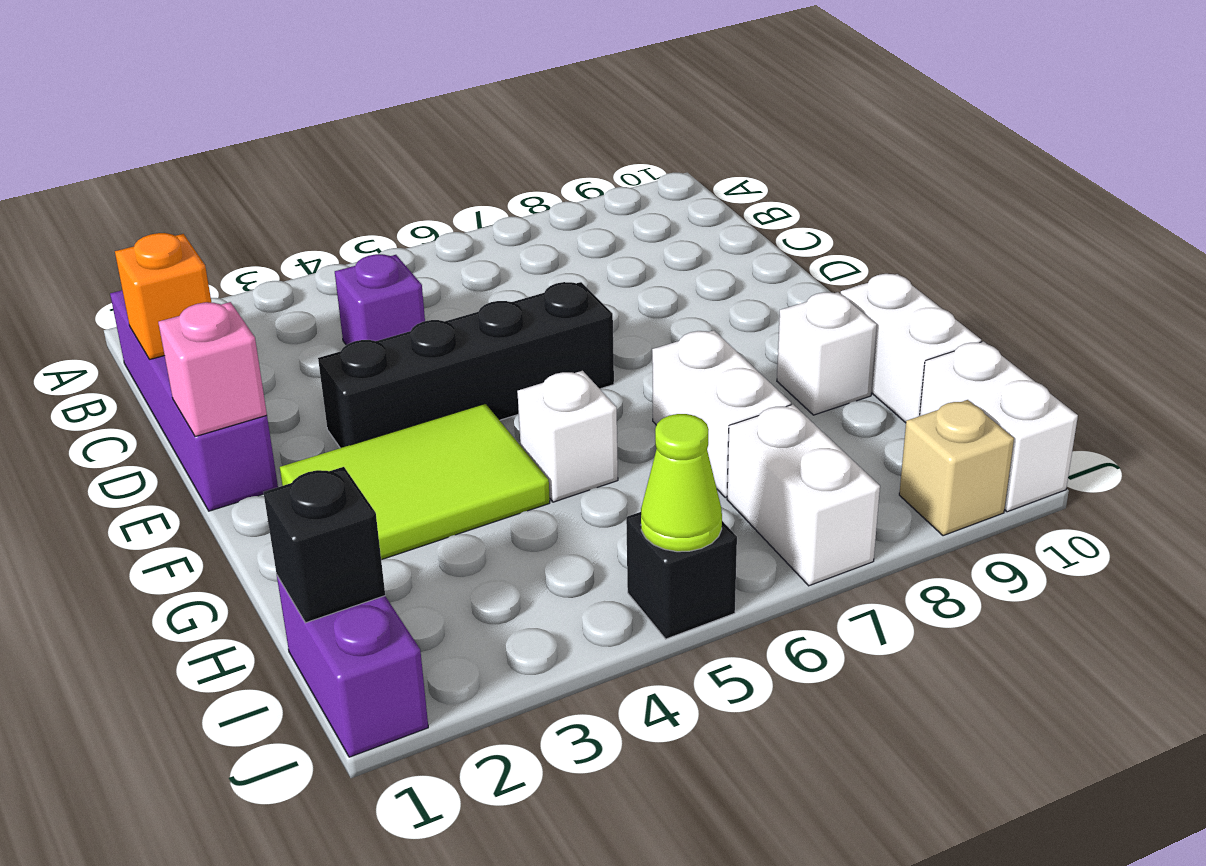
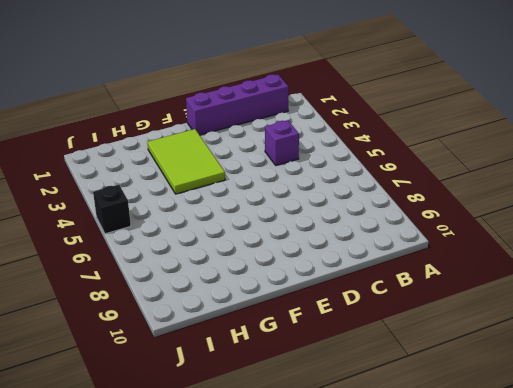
none -> black 1x4 brick [318,282,614,448]
none -> white 1x1 brick [517,371,618,502]
none -> white 1x2 brick [652,330,791,498]

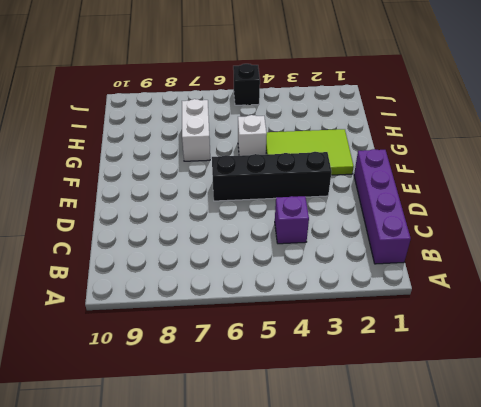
none -> white 1x1 brick [777,292,877,415]
none -> white 1x2 brick [841,274,981,423]
none -> purple 1x2 brick [277,576,428,757]

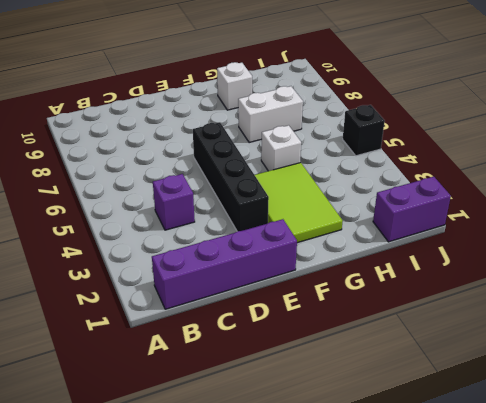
none -> white 1x2 brick [841,274,981,423]
none -> white 1x2 brick [727,404,880,586]
none -> white 1x2 brick [920,342,1078,512]

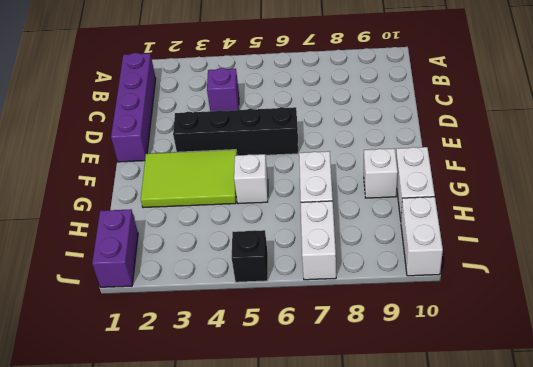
none -> tan 1x1 brick [899,400,1014,536]
none -> orange 1x1 brick [115,233,212,360]
none -> pink 1x1 brick [158,302,267,437]

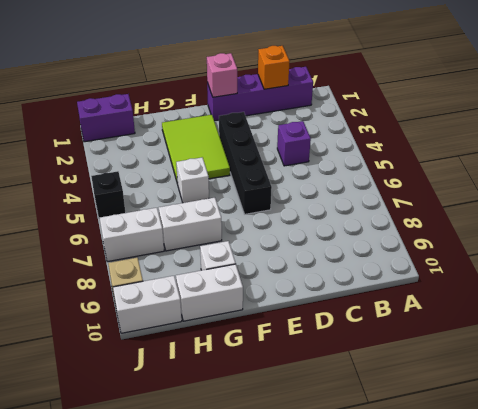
none -> black 1x1 brick [263,467,385,623]
none -> lime 1x1 cone [641,414,722,552]

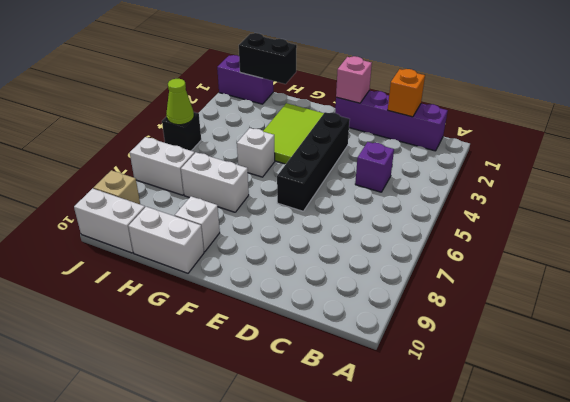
black 1x2 brick [239,33,297,84] -> black 1x1 brick [263,467,385,623]

